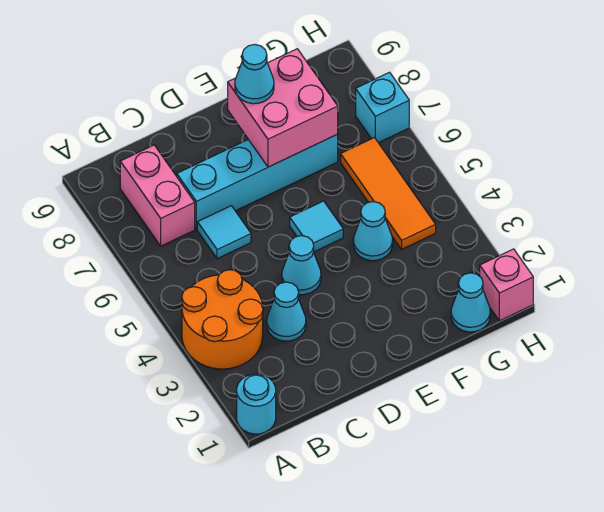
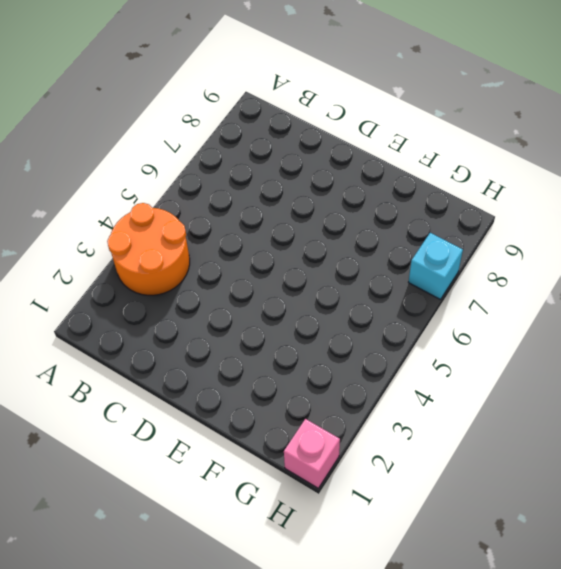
none -> cyan 1x1 round brick [237,374,276,434]
none -> pink 1x2 brick [120,145,195,246]
none -> cyan 1x1 cone [267,282,306,341]

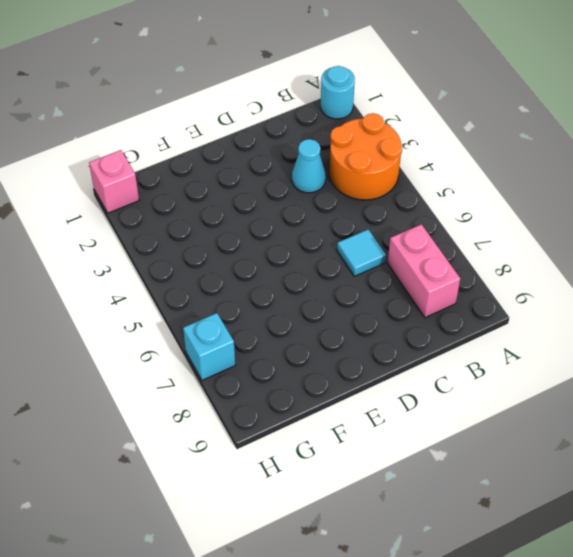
none -> cyan 1x4 brick [177,134,338,229]
none -> cyan 1x1 cone [282,236,321,295]
none -> cyan 1x1 tile [290,201,343,252]

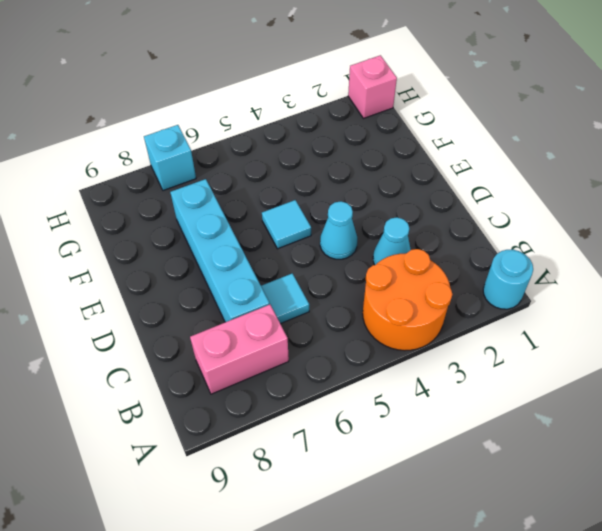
none -> cyan 1x1 cone [353,202,393,261]
none -> cyan 1x1 cone [451,273,490,332]
none -> orange 1x3 tile [341,138,436,249]

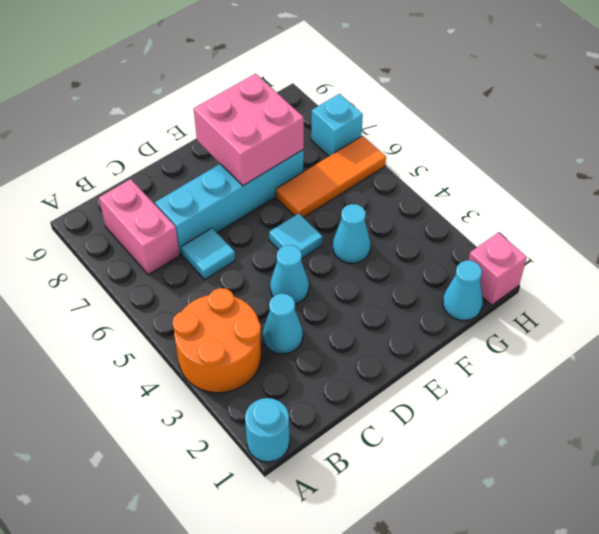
orange 1x3 tile [276,136,386,218] -> orange 1x3 tile turned to [341,138,436,249]
none -> cyan 1x1 cone [235,45,274,104]

